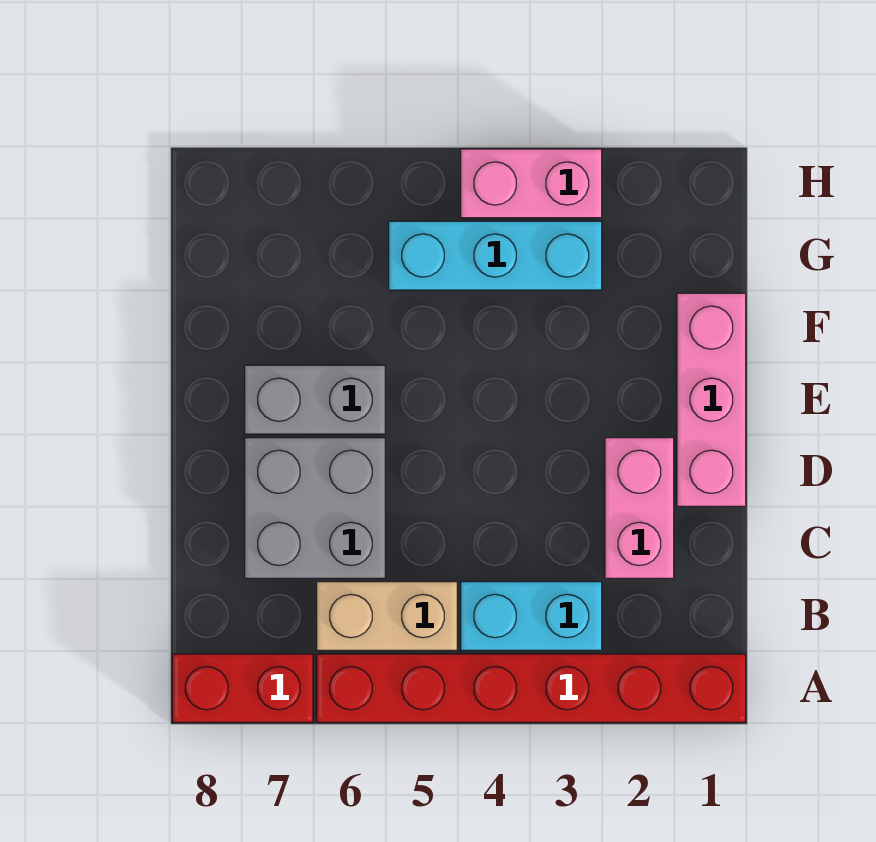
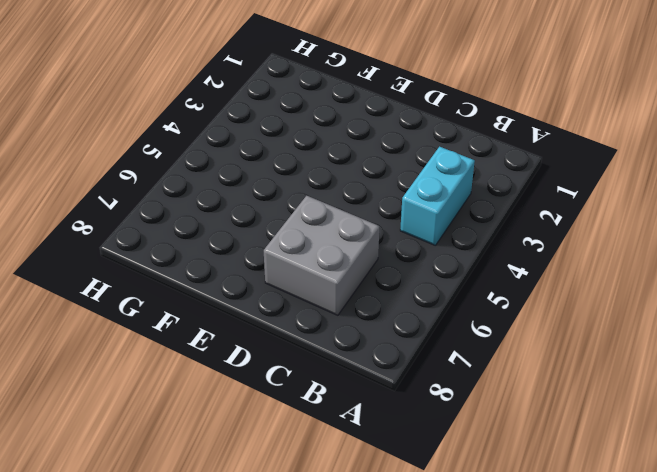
none -> red 1x6 brick [317,654,746,722]
none -> red 1x2 brick [172,654,313,722]

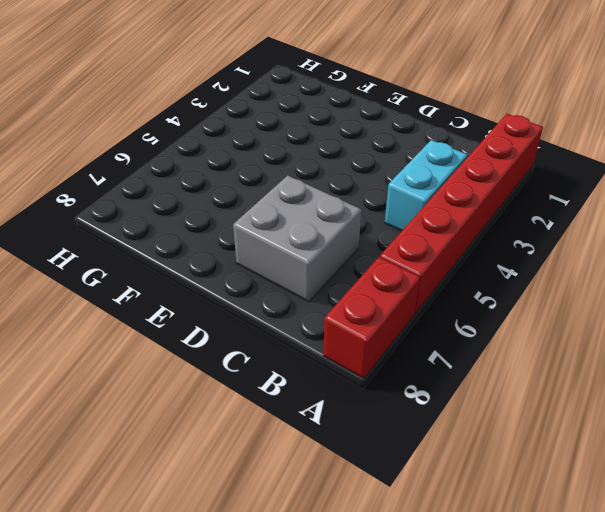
none -> tan 1x2 brick [317,582,457,650]
none -> pink 1x2 brick [605,438,674,578]

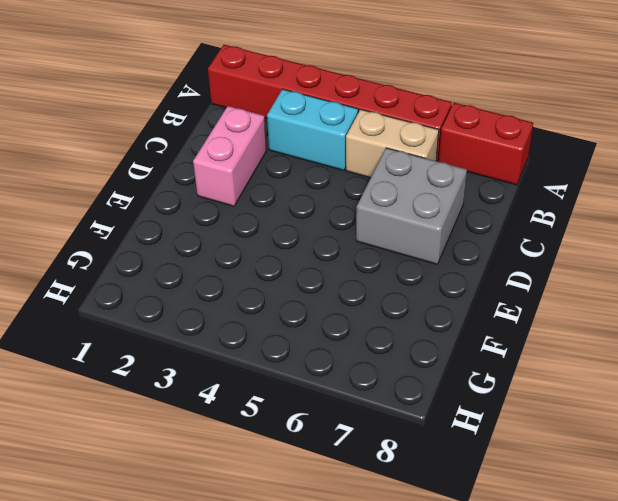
none -> pink 1x3 brick [677,293,746,506]
none -> grey 1x2 brick [245,365,385,434]

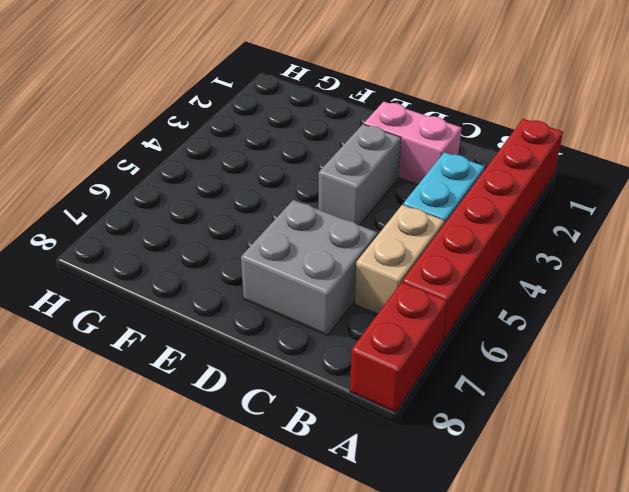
grey 1x2 brick [319,124,401,225] -> grey 1x2 brick moved to [245,365,385,434]
none -> pink 1x3 brick [677,293,746,506]
none -> cyan 1x3 brick [389,221,602,290]

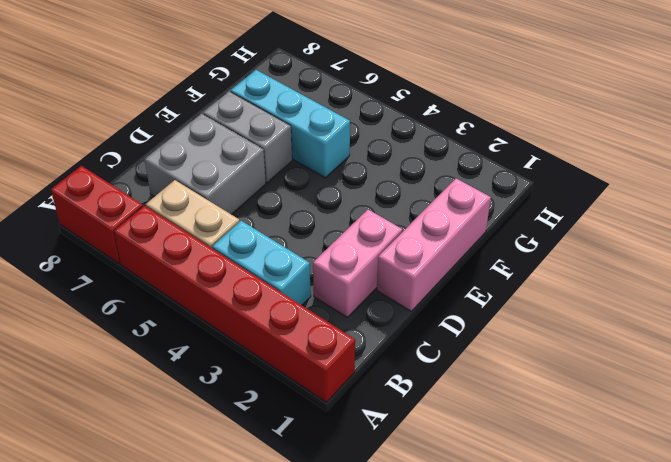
cyan 1x3 brick [231,70,350,178] -> cyan 1x3 brick moved to [389,221,602,290]
none -> pink 1x2 brick [461,149,602,218]

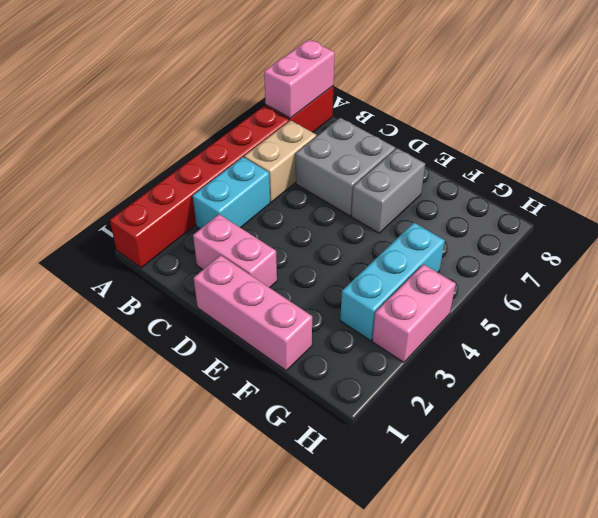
pink 1x2 brick [264,39,335,118] -> none

